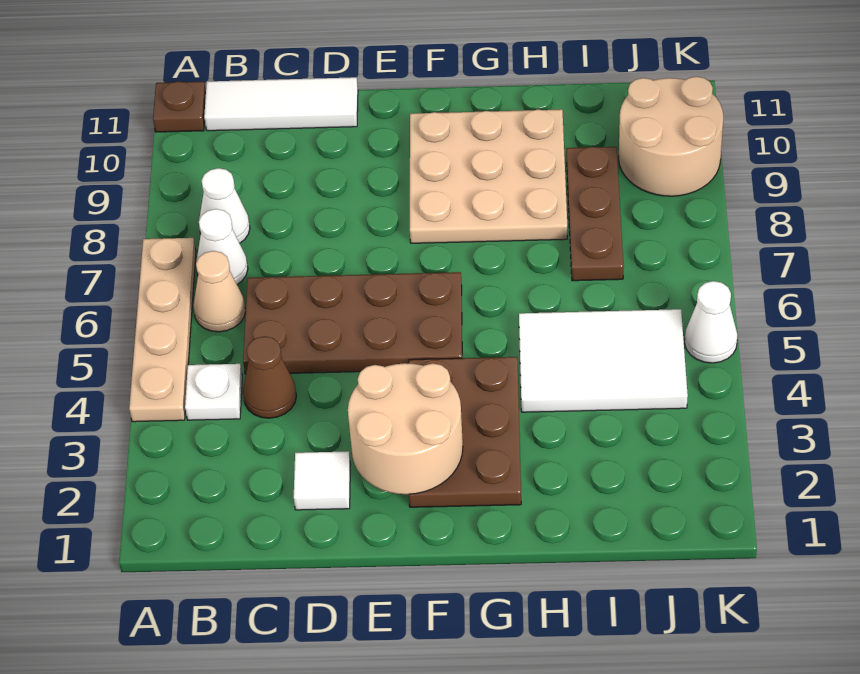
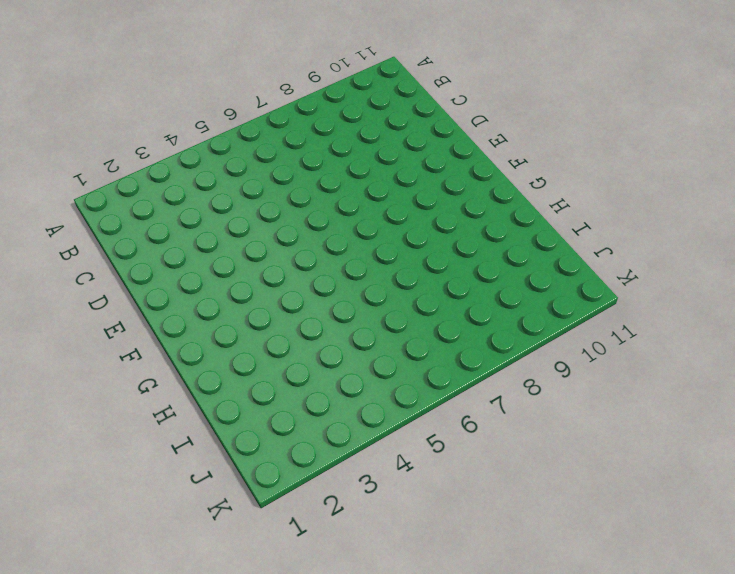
none -> tan 1x4 plate [129,238,196,422]
none -> brown 1x1 plate [153,81,206,132]
none -> white 1x1 plate [185,364,242,420]

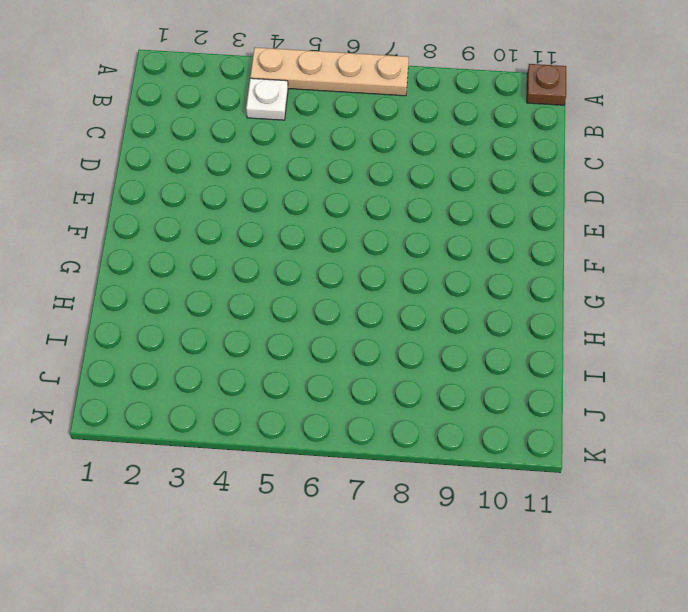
none -> tan 1x1 cone [193,251,246,332]
none -> white 1x1 cone [196,209,248,285]
none -> white 1x1 cone [199,168,250,243]

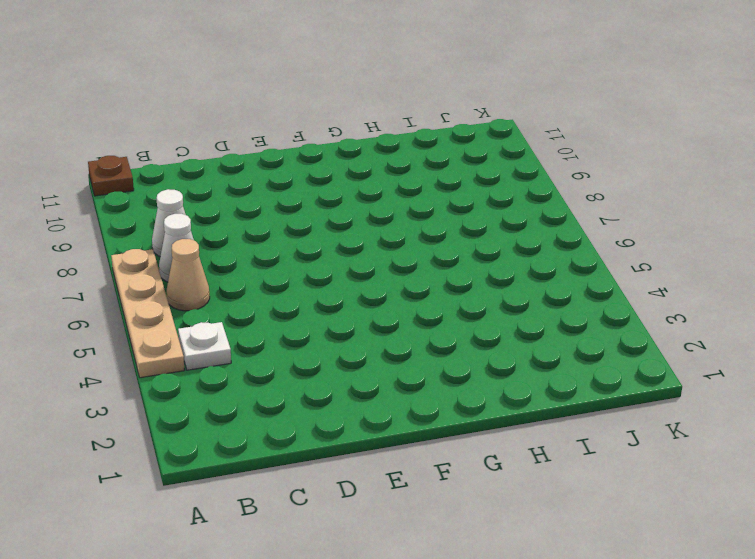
none -> white 1x3 tile [204,77,358,131]
none -> brown 1x1 cone [243,336,297,418]
none -> brown 2x4 plate [243,272,462,374]

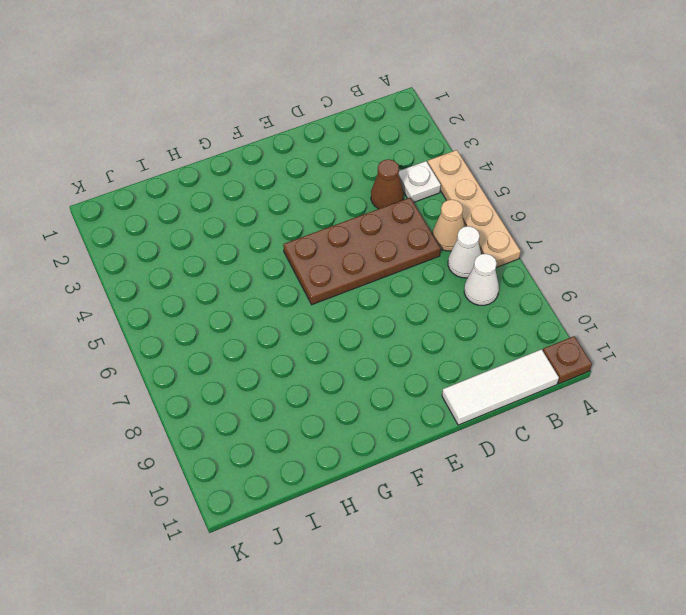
none -> white 1x1 tile [294,451,351,510]
none -> brown 2x3 plate [409,357,521,507]
none -> tan 3x3 plate [410,109,567,243]

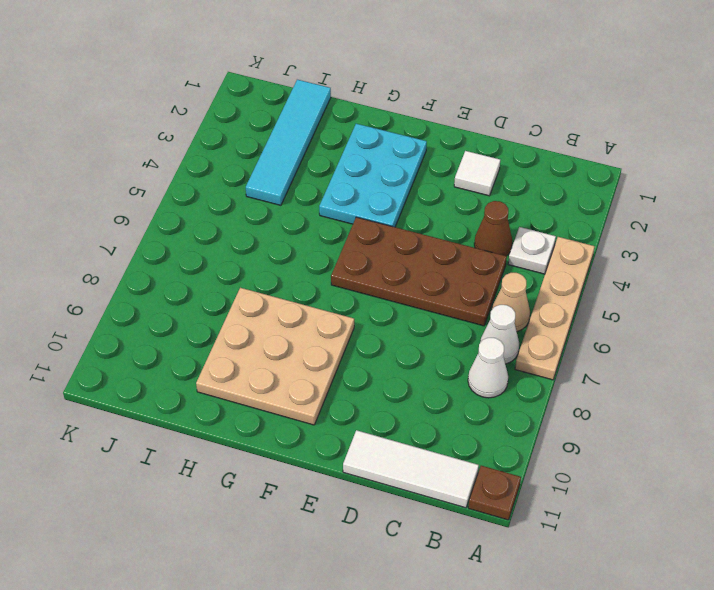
cyan 2x3 plate [319,124,427,227] -> brown 2x3 plate [409,357,521,507]
cyan 1x4 tile [246,80,331,205] -> white 2x3 tile [519,309,688,412]
none -> brown 1x3 plate [567,147,624,281]
none -> tan 2x2 round brick [619,77,723,196]
none -> white 1x1 cone [685,281,738,363]

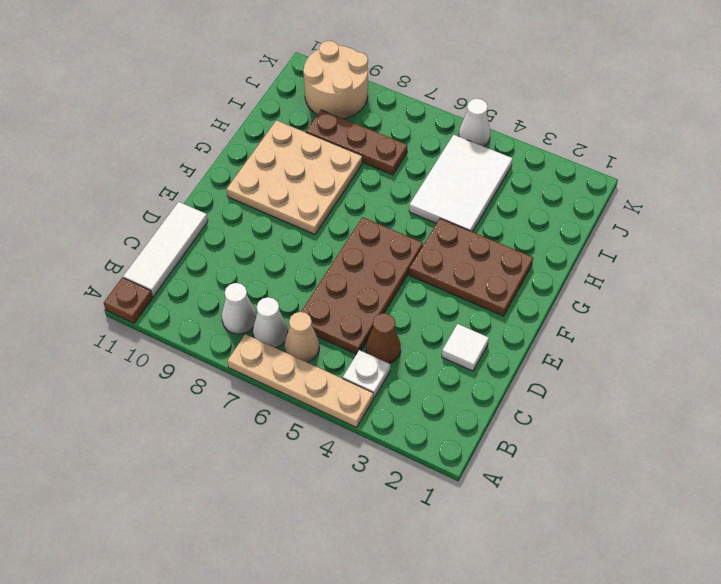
none -> tan 2x2 round brick [348,363,463,494]

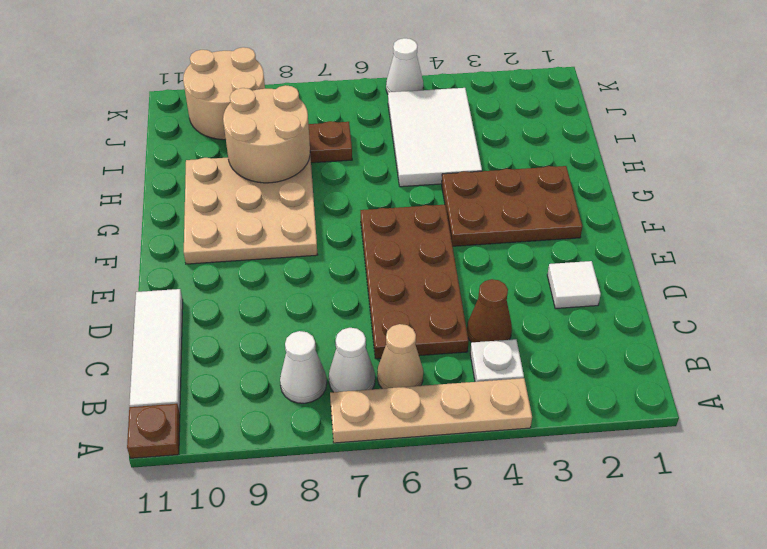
tan 2x2 round brick [223,85,310,183] -> tan 2x2 round brick moved to [348,363,463,494]

